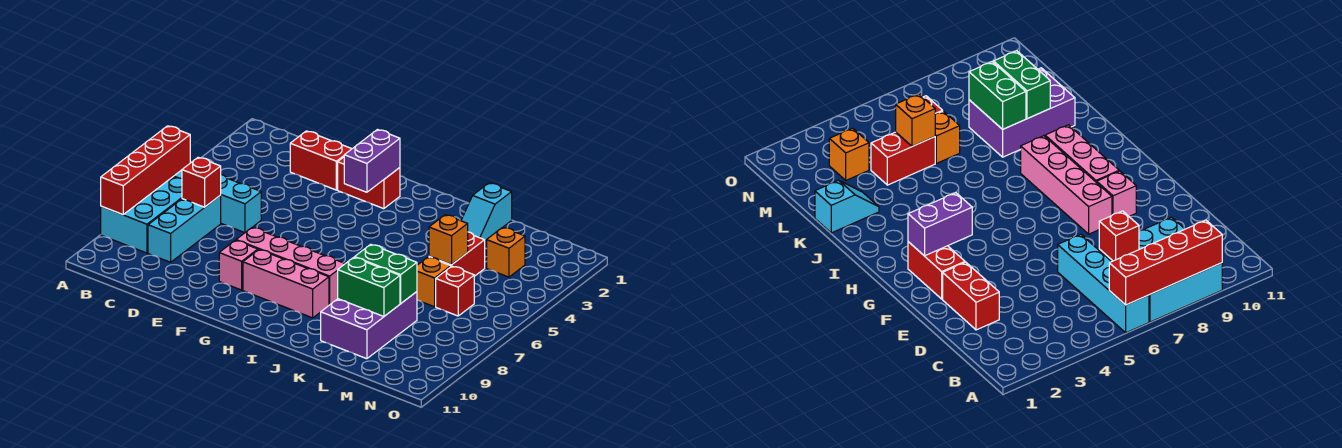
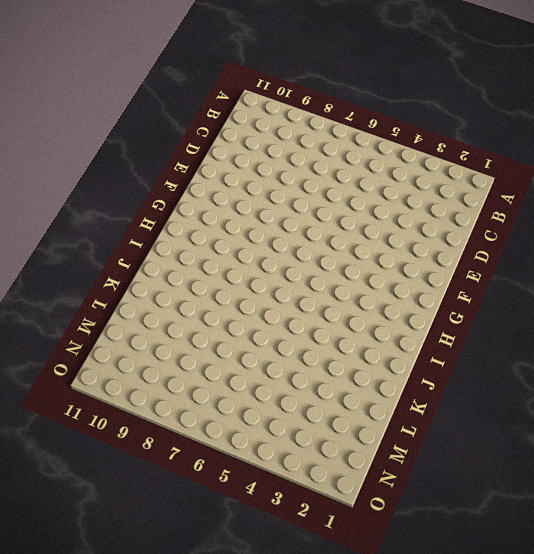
none -> cyan 1x4 brick [173,170,261,233]
none -> cyan 2x3 brick [101,177,182,253]
none -> cyan 1x3 brick [148,196,221,262]

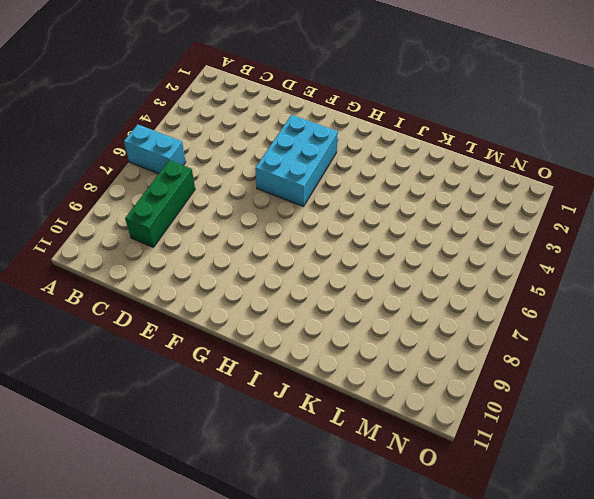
cyan 1x2 brick [124,124,186,174] -> cyan 1x4 brick [173,170,261,233]
green 1x3 brick [125,160,195,247] -> cyan 1x3 brick [148,196,221,262]
cyan 2x3 brick [255,115,338,206] -> cyan 2x3 brick moved to [101,177,182,253]
none -> red 1x2 brick [290,131,351,190]
none -> red 1x2 brick [338,157,400,209]
none -> pink 1x4 brick [236,227,345,305]

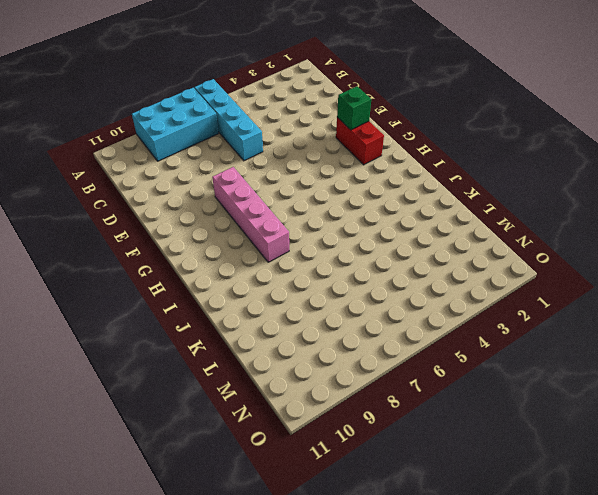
green 1x1 brick [337,86,371,130] -> none
none -> cyan 1x3 brick [148,196,221,262]
none -> red 1x2 brick [290,131,351,190]
none -> pink 1x1 brick [219,240,258,290]

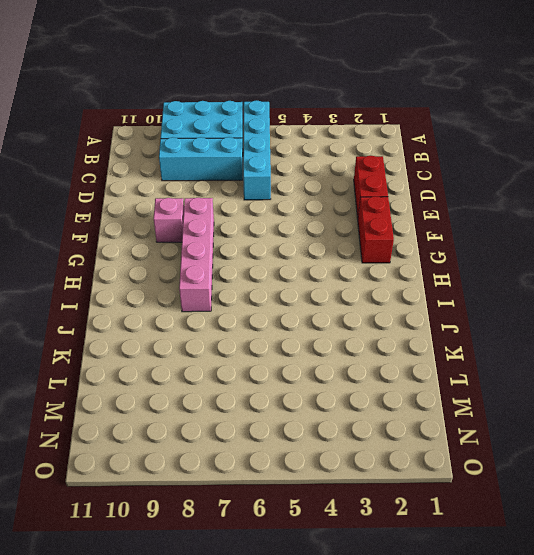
none -> pink 1x3 brick [243,250,329,318]
none -> cyan 1x2 slope [461,183,512,241]
none -> purple 2x3 brick [321,292,417,359]

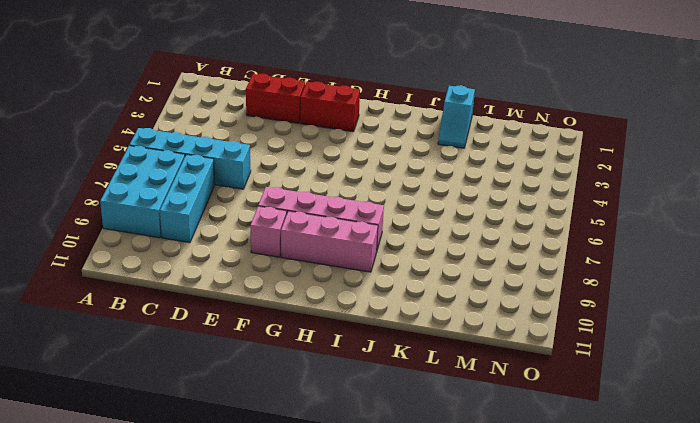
none -> purple 2x3 brick [321,292,417,359]
none -> red 1x2 brick [429,232,485,276]
none -> orange 1x1 brick [417,257,451,307]

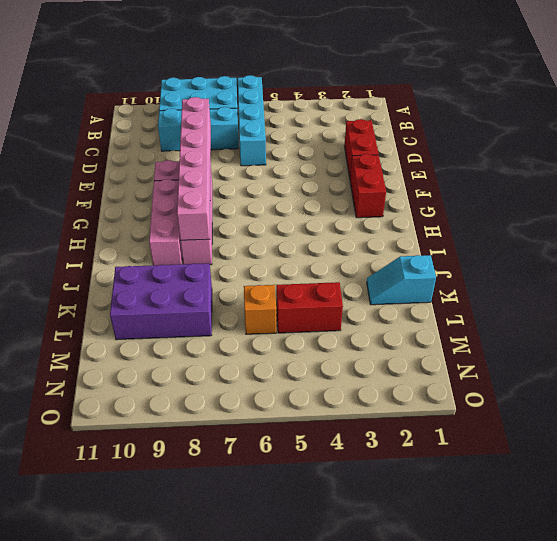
pink 1x6 brick [177,97,211,240] -> none
none -> orange 1x1 brick [487,227,525,277]
none -> red 1x1 brick [436,266,474,316]
none -> red 1x4 brick [101,126,190,215]

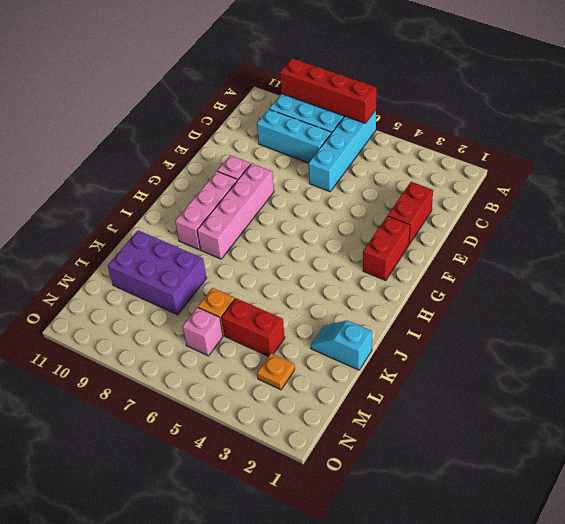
orange 1x1 plate [257,353,295,390] -> orange 1x1 brick [487,227,525,277]
pink 1x1 brick [183,307,223,356] -> red 1x1 brick [436,266,474,316]
none -> red 1x1 brick [182,157,221,207]
none -> purple 1x2 brick [344,130,400,192]
none -> green 1x2 brick [355,244,417,303]

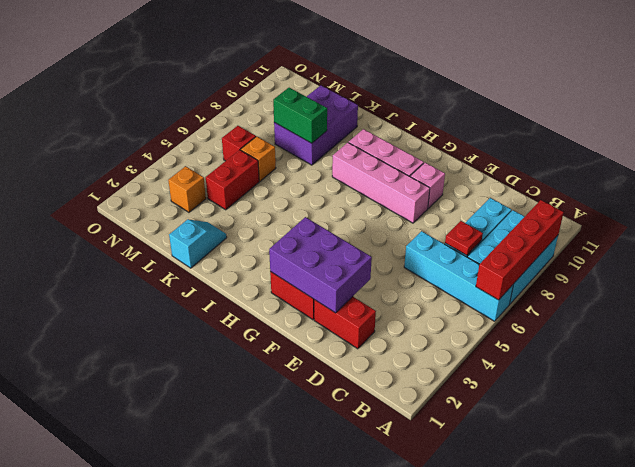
red 1x1 plate [445,221,483,255] -> red 1x1 brick [182,157,221,207]
purple 2x3 brick [269,217,372,313] -> purple 1x2 brick [344,130,400,192]
none -> green 1x2 brick [338,257,400,316]
none -> orange 1x1 brick [429,215,468,265]

